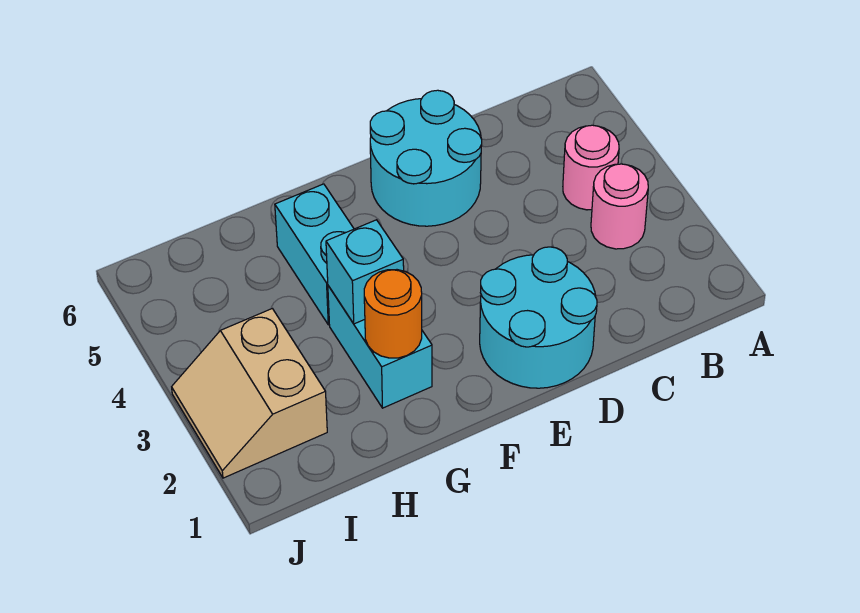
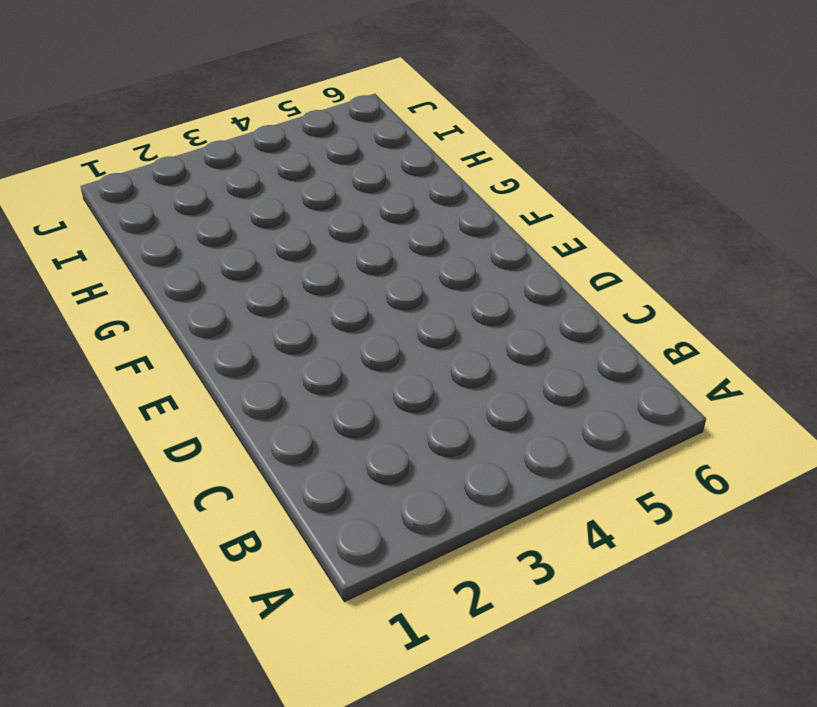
none -> pink 1x1 round brick [591,164,648,249]
none -> pink 1x1 round brick [563,125,619,210]

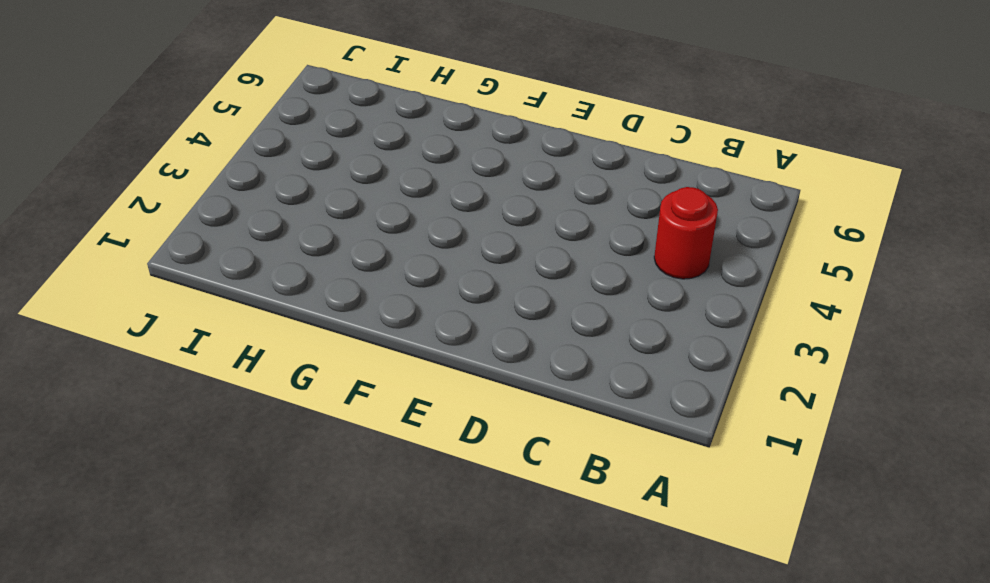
red 1x1 round brick [654,187,718,279] -> pink 1x1 round brick [563,125,619,210]
none -> pink 1x1 round brick [591,164,648,249]
none -> cyan 2x2 round brick [480,247,597,388]

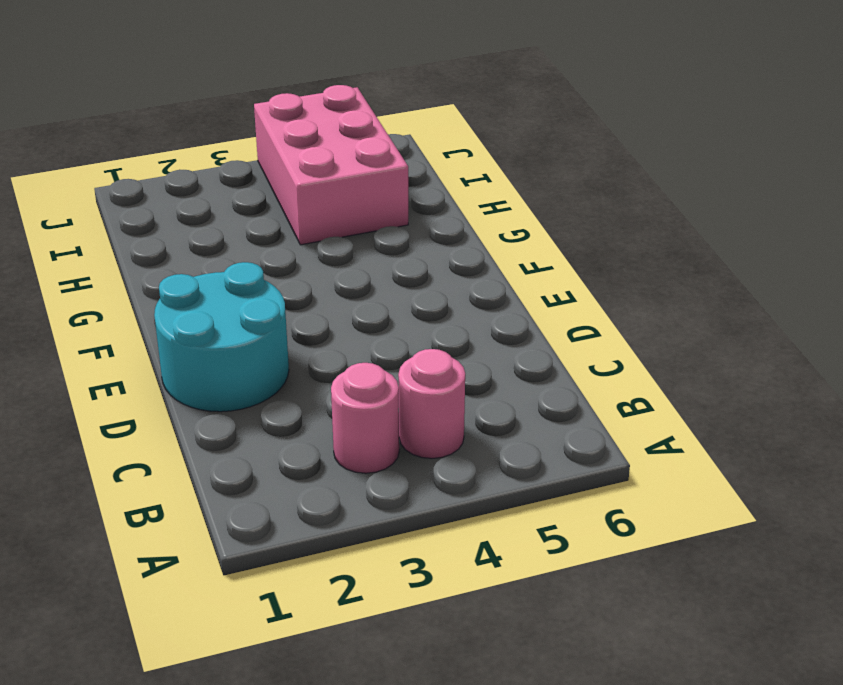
pink 2x3 brick [254,85,408,245] -> none
none -> cyan 2x2 round brick [370,90,482,226]
none -> cyan 1x2 brick [328,286,432,408]

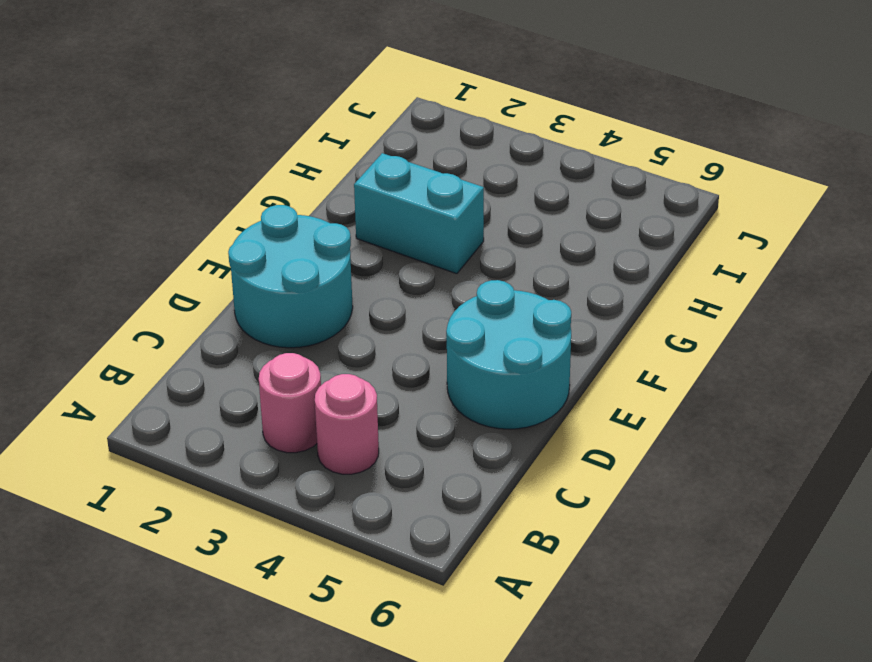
none -> cyan 1x2 brick [275,184,354,325]
none -> tan 2x2 slope [172,309,327,478]

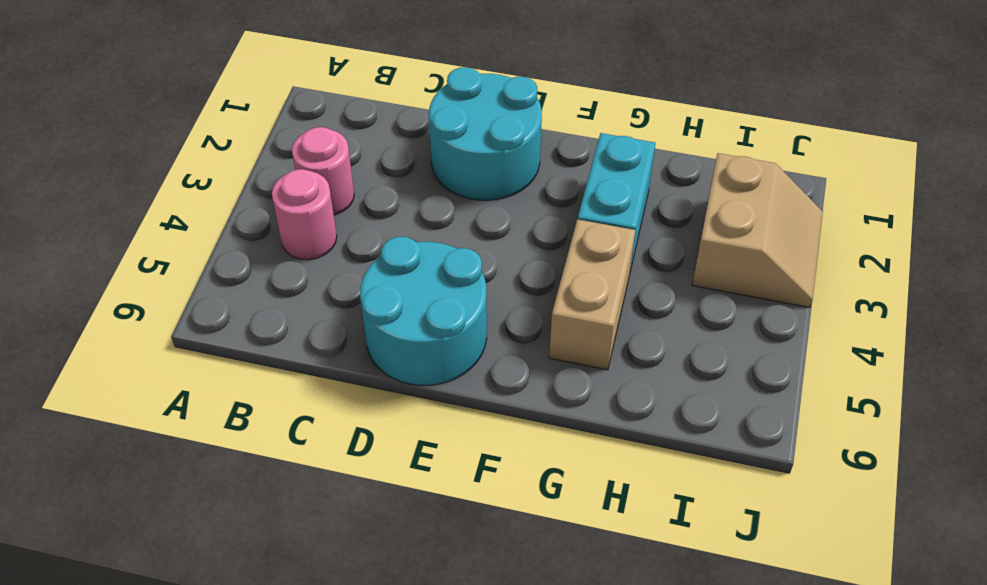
tan 1x2 brick [549,219,635,370] -> cyan 1x2 brick [275,184,354,325]
none -> orange 1x1 round brick [364,270,422,358]
none -> cyan 1x1 brick [326,220,404,324]

